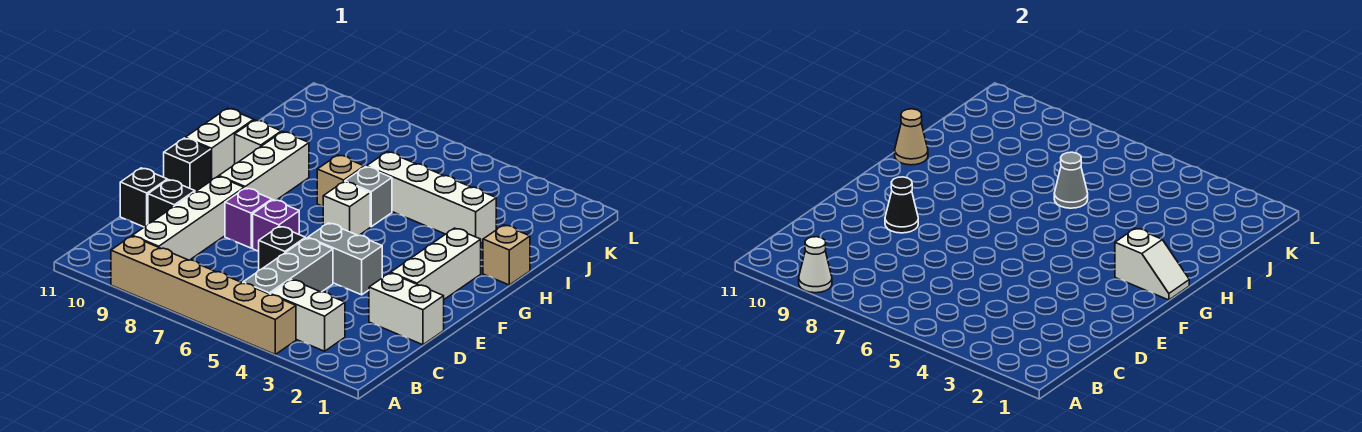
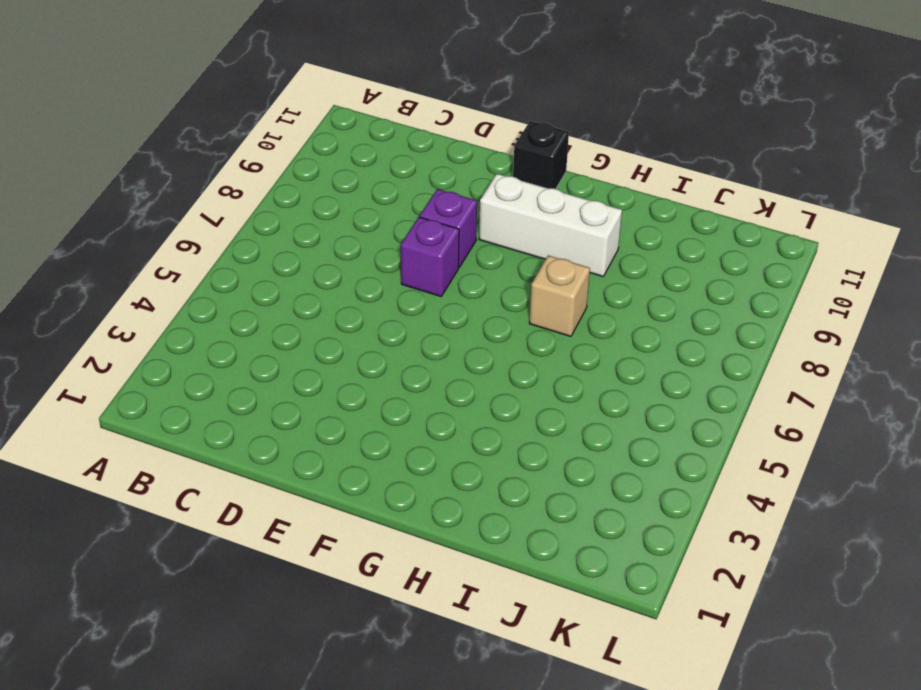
none -> tan 1x6 brick [111,236,296,354]
none -> white 1x2 brick [271,280,345,351]
none -> grey 1x3 brick [243,238,333,295]

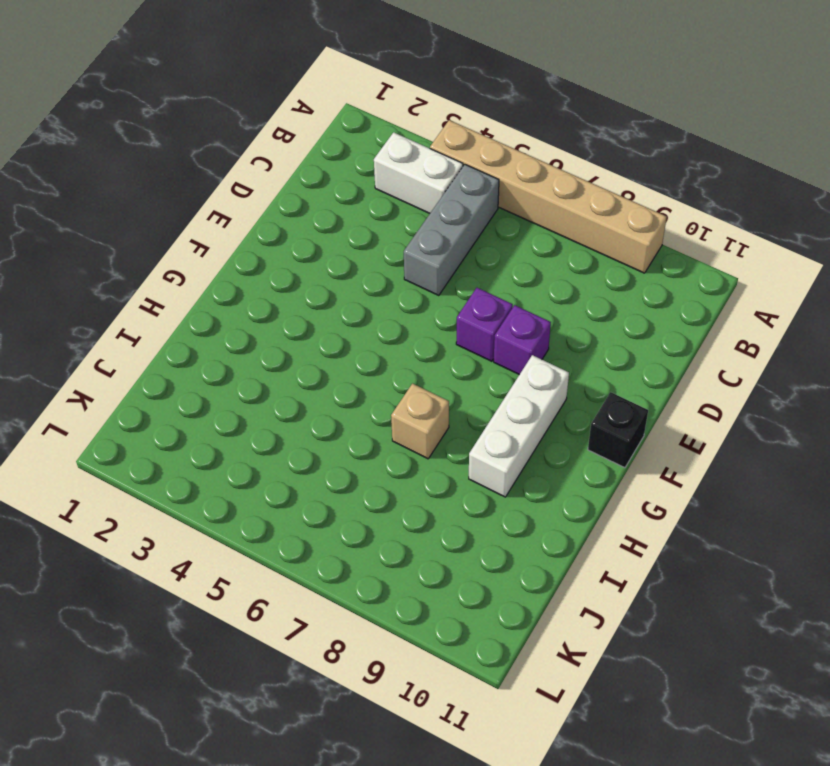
none -> white 1x4 brick [133,177,244,260]
none -> white 1x2 brick [369,273,444,345]
none -> black 1x1 brick [259,226,305,270]

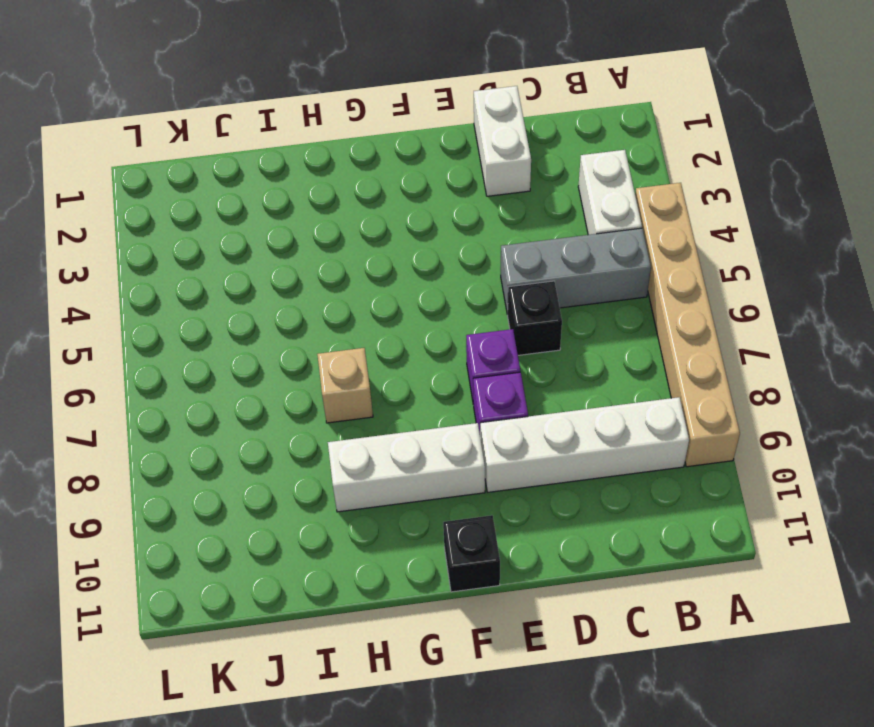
none -> black 1x1 brick [148,180,195,224]
none -> black 1x1 brick [120,168,167,227]
none -> white 1x3 brick [391,228,481,299]

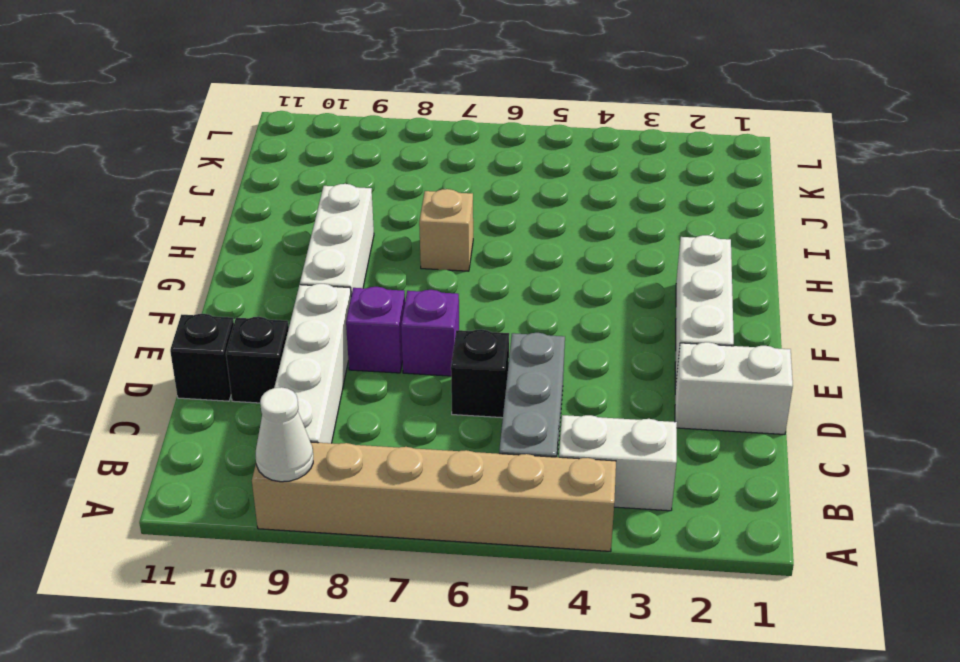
none -> grey 1x2 brick [308,223,382,295]
none -> black 1x1 brick [164,138,211,192]
none -> white 1x1 brick [323,182,370,236]

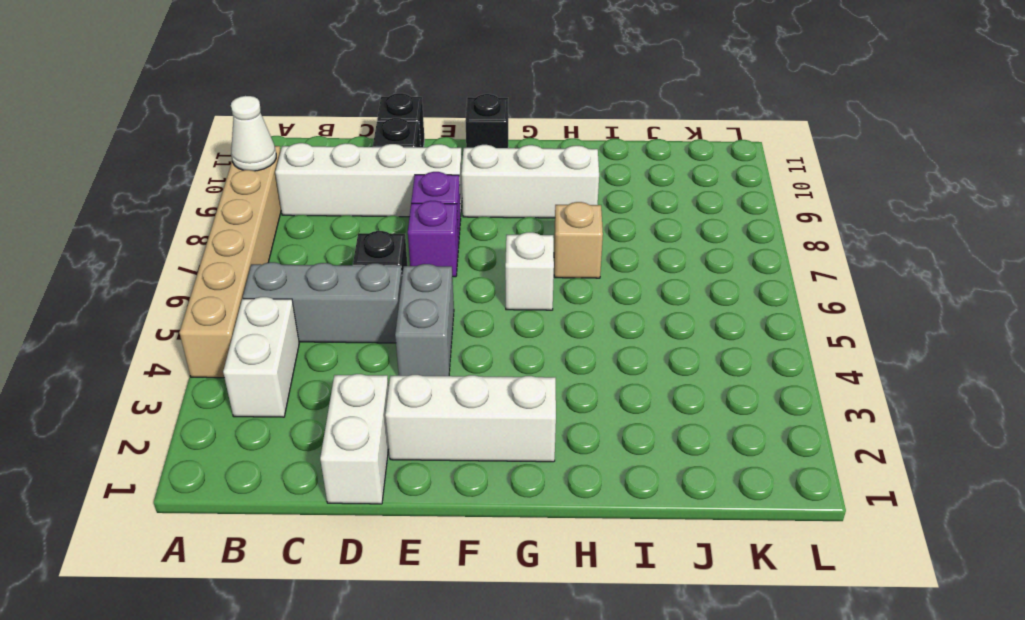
none -> white 1x2 brick [185,108,254,180]
none -> tan 1x1 brick [483,225,530,285]
none -> grey 1x1 brick [345,167,392,227]

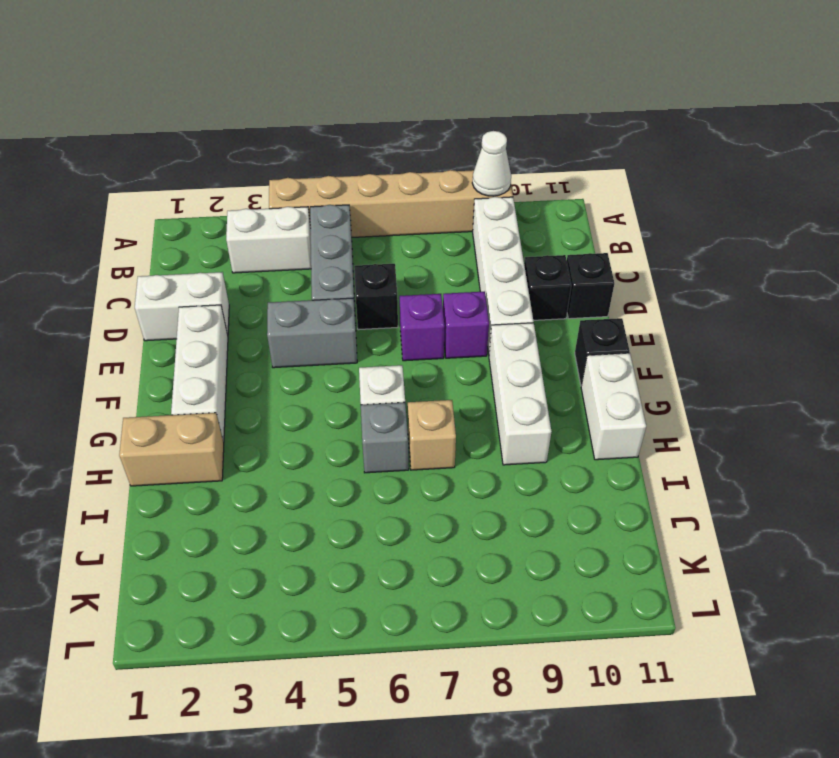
tan 1x2 brick [119,413,224,486] -> tan 1x1 brick [483,225,530,285]
none -> white 1x1 brick [235,120,281,164]
none -> white 1x4 brick [367,152,496,243]
none -> black 1x1 cone [885,177,918,233]

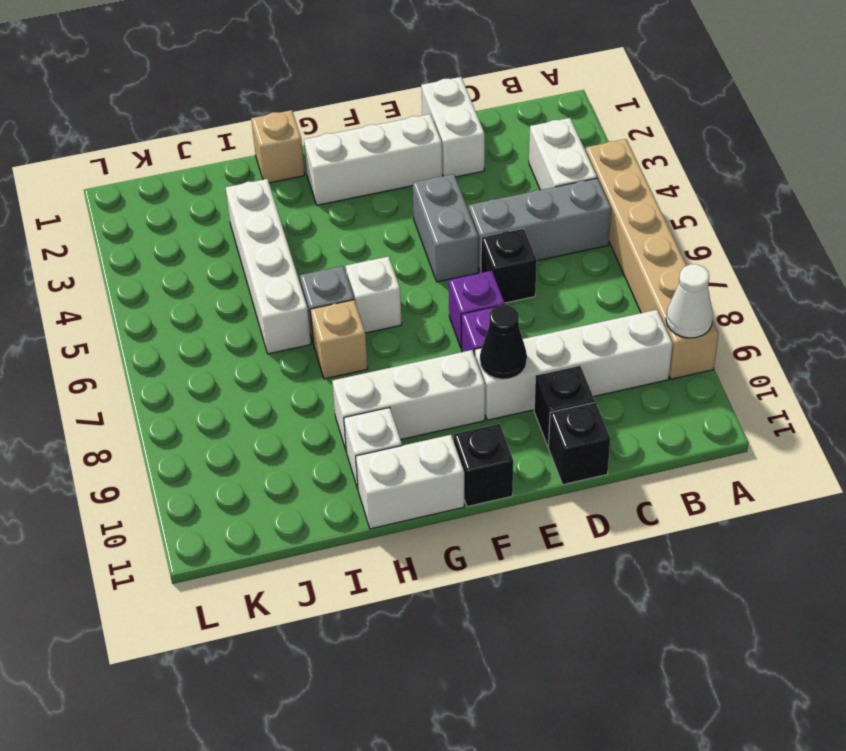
none -> white 1x2 slope [1115,228,1189,300]
none -> tan 1x1 cone [895,109,928,165]
none -> grey 1x1 cone [1054,152,1088,208]

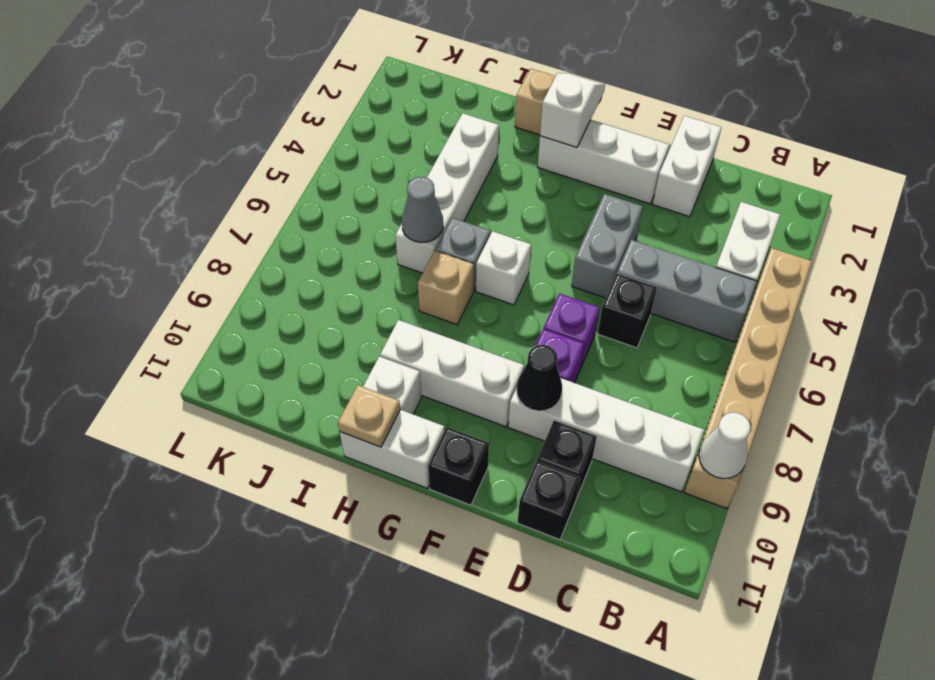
tan 1x1 plate [338,385,400,447] -> tan 1x1 cone [895,109,928,165]

